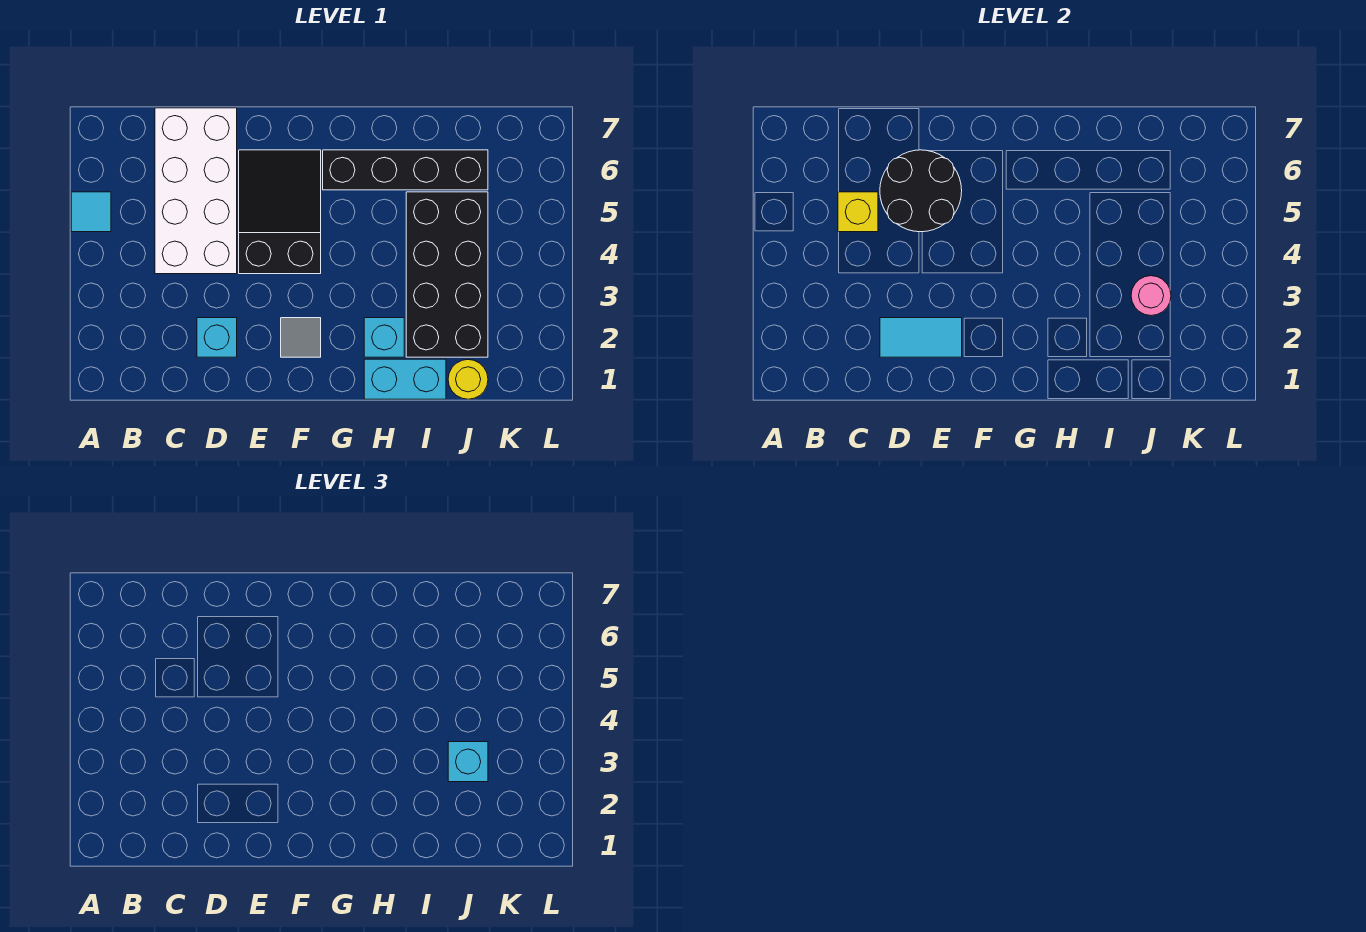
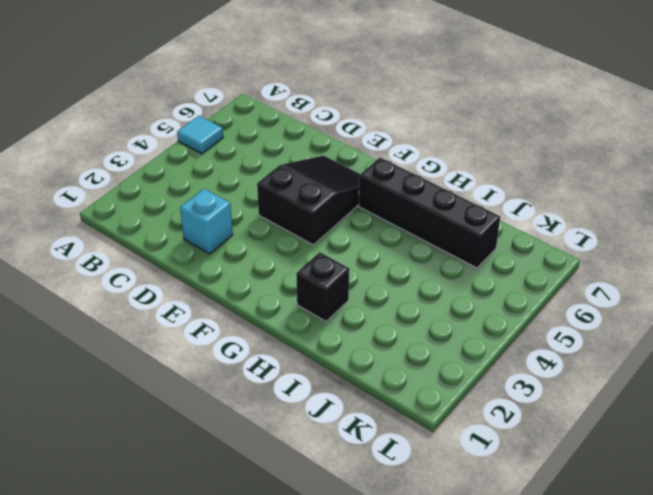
black 1x1 brick [296,252,349,321] -> cyan 1x1 brick [364,318,404,357]
none -> white 2x4 brick [155,108,237,274]
none -> grey 1x1 tile [281,318,321,357]
none -> cyan 1x2 brick [364,359,446,399]

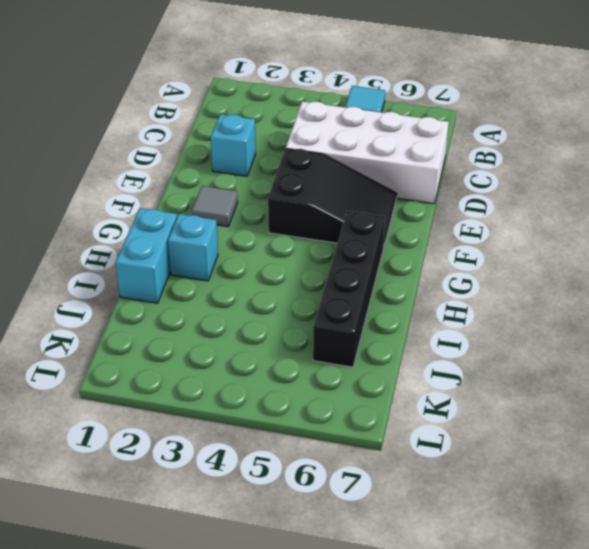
none -> black 2x4 brick [406,192,488,357]
none -> yellow 1x1 round brick [448,360,488,399]
none -> yellow 1x1 brick [838,192,878,232]

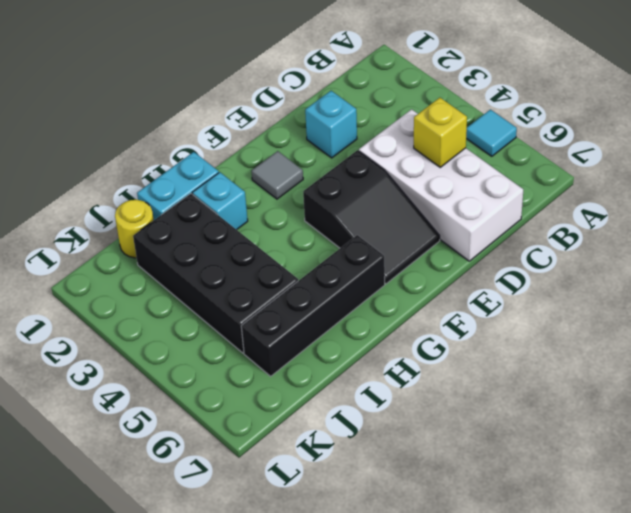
none -> cyan 1x2 tile [880,318,962,357]
none -> black 2x2 round brick [880,150,962,232]
none -> pink 1x1 round brick [1131,276,1171,316]

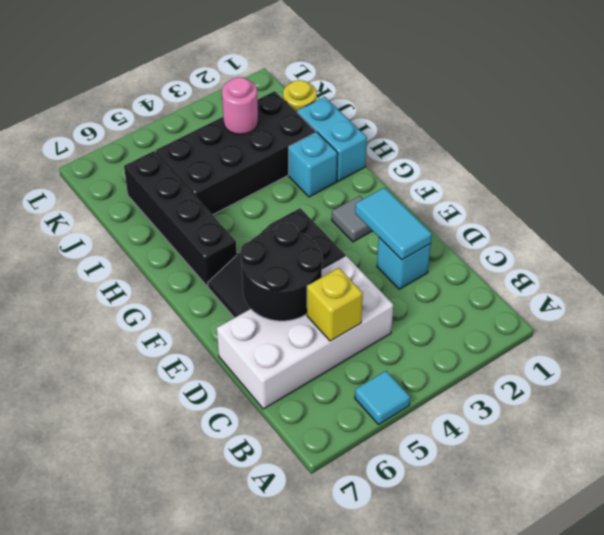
none -> cyan 1x1 brick [448,742,488,782]

